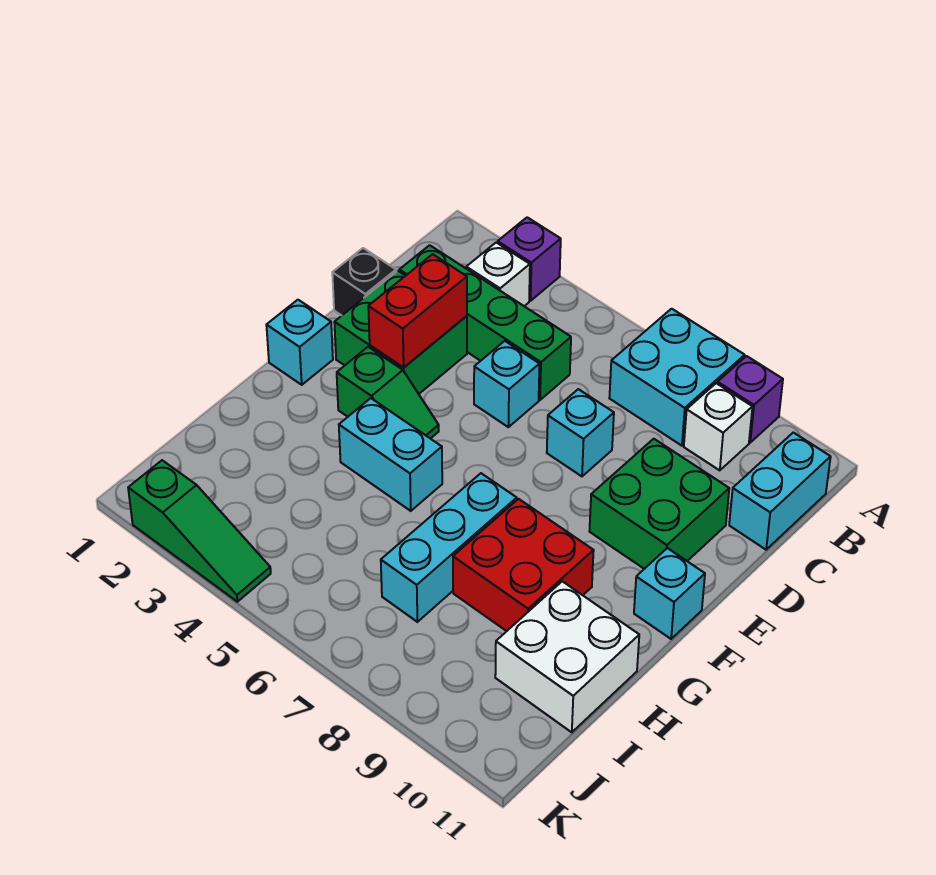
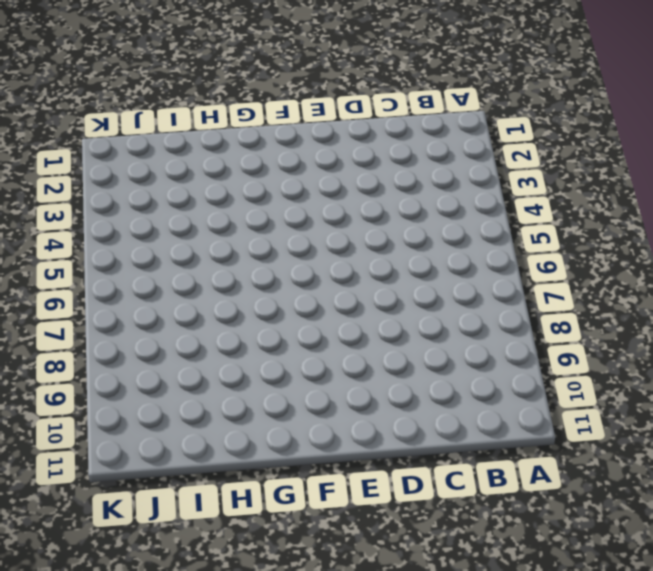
none -> purple 1x1 brick [498,217,561,301]
none -> cyan 2x2 brick [610,309,745,446]
none -> purple 1x1 brick [717,356,783,443]

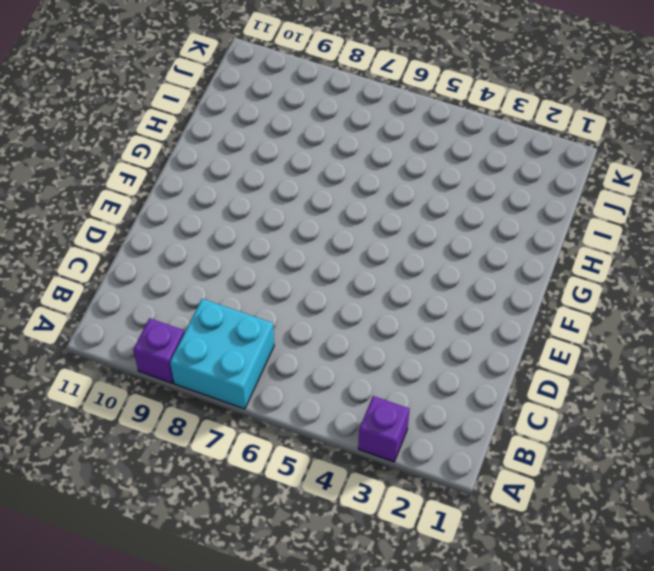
none -> white 1x1 brick [466,243,530,306]
none -> white 1x1 brick [684,383,752,470]
none -> cyan 1x2 brick [729,433,831,550]

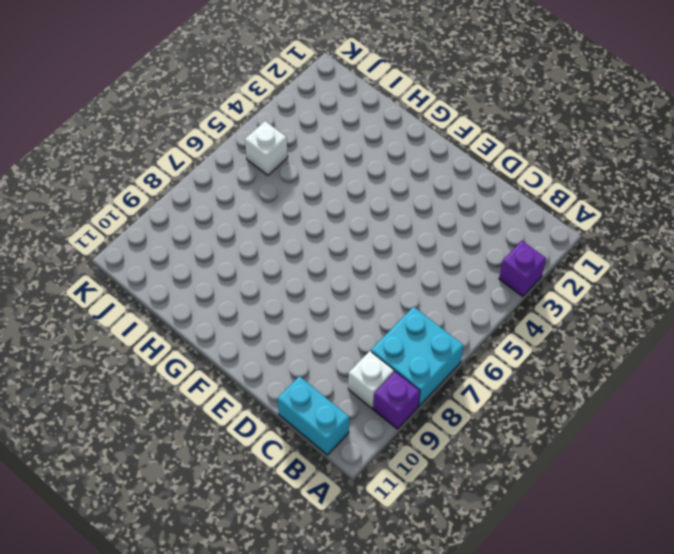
white 1x1 brick [245,121,288,175] -> white 1x1 brick moved to [466,243,530,306]
none -> green 1x4 brick [399,245,571,400]
none -> black 1x1 brick [332,248,396,315]
none -> green 2x2 brick [334,271,467,394]

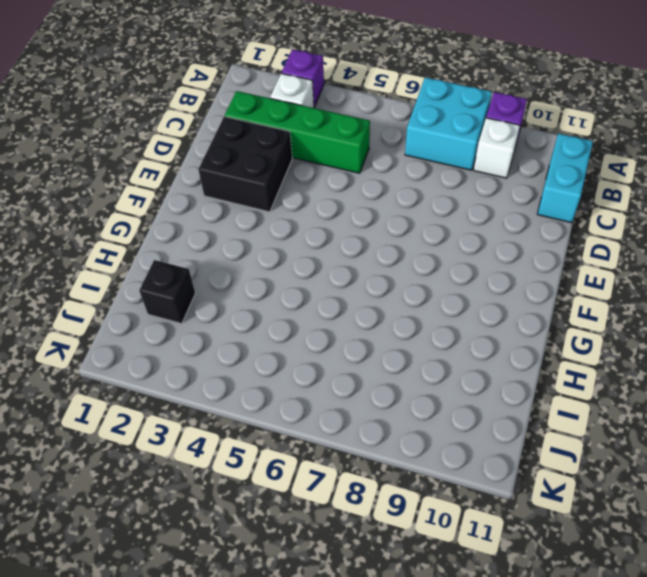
black 2x2 brick [198,117,292,212] -> green 2x2 brick [334,271,467,394]
black 1x1 brick [139,260,195,323] -> black 1x1 brick moved to [332,248,396,315]
none -> cyan 1x1 brick [474,341,540,427]
none -> cyan 1x1 brick [547,389,614,476]
none -> green 2x2 brick [589,439,729,569]

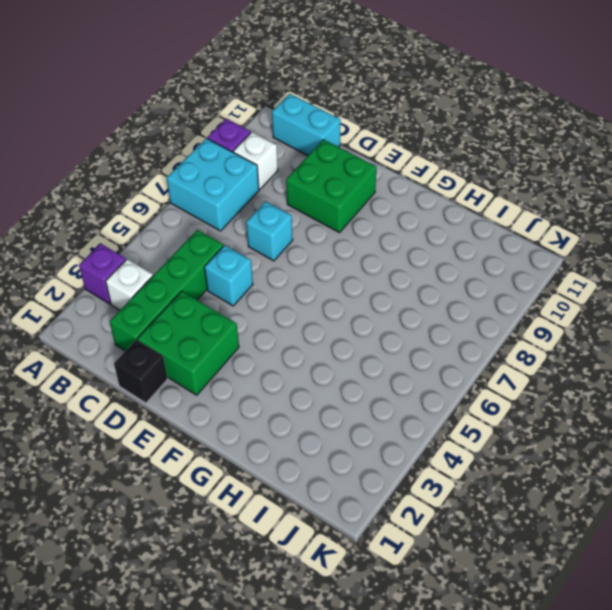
none -> cyan 1x1 brick [266,300,333,385]
none -> green 1x2 slope [337,347,439,439]
none -> cyan 1x1 brick [634,548,705,639]

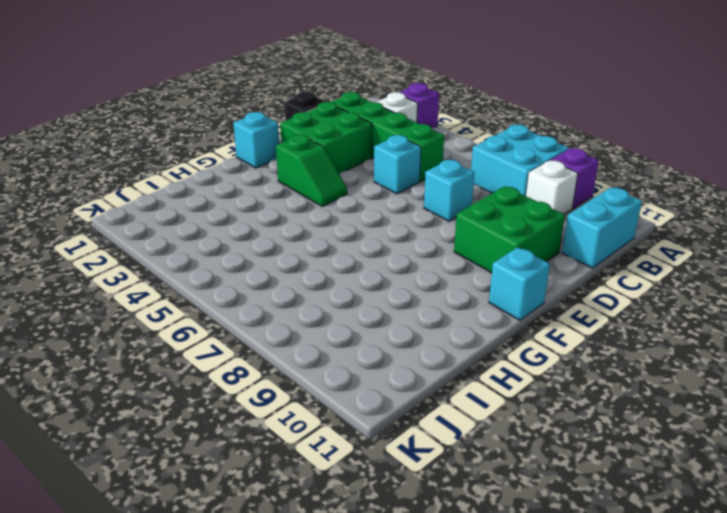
none -> cyan 1x2 brick [339,398,442,511]
none -> cyan 1x3 brick [381,473,517,622]
none -> red 2x2 brick [453,499,594,631]

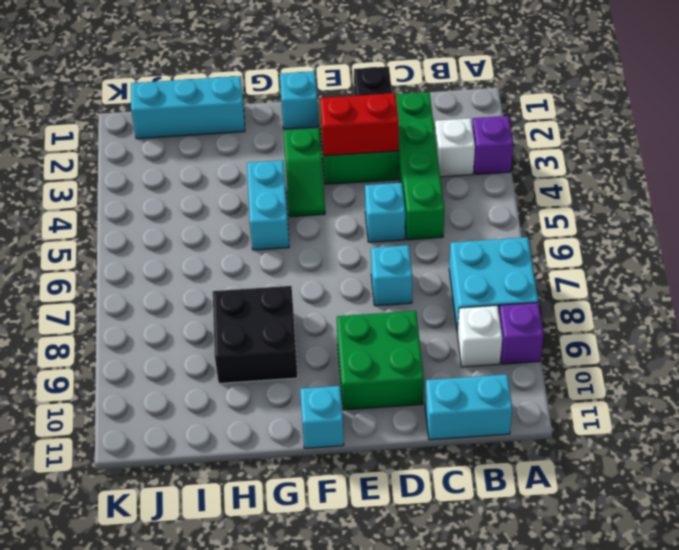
black 2x2 brick [213,286,298,383] -> red 2x2 brick [453,499,594,631]
cyan 1x3 brick [131,76,245,139] -> cyan 1x3 brick moved to [381,473,517,622]
none -> white 2x2 brick [495,581,639,732]
none -> green 1x3 slope [128,460,271,602]

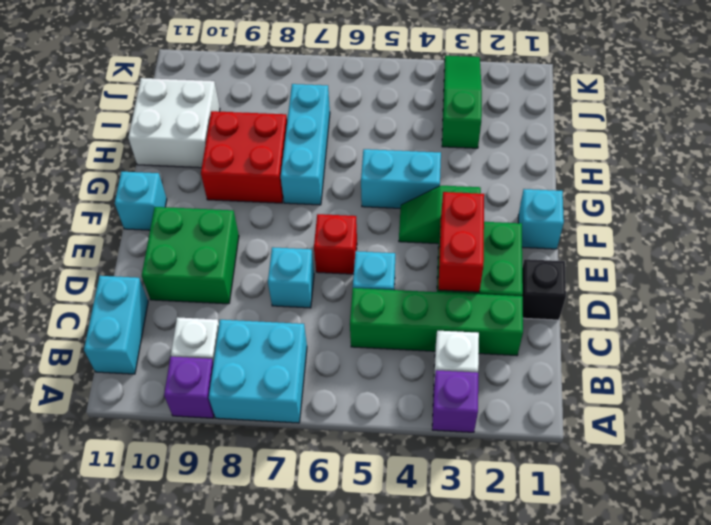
red 1x1 brick [314,214,357,274] -> none
green 1x3 slope [442,56,482,148] -> green 1x3 slope turned to [128,460,271,602]

